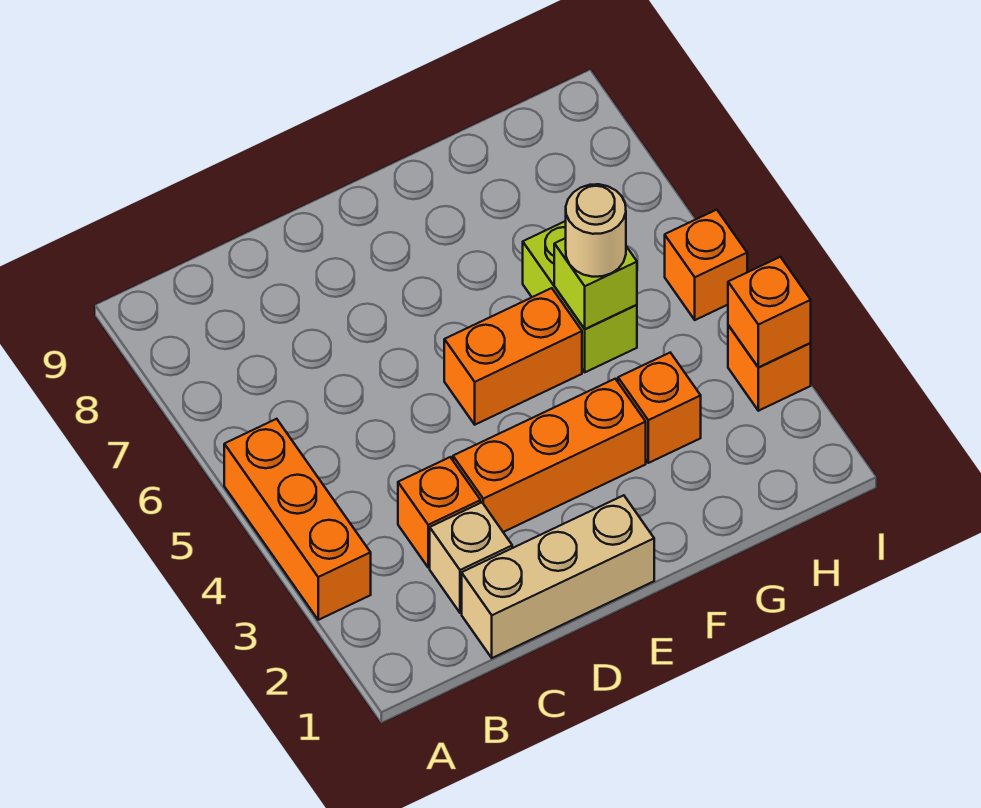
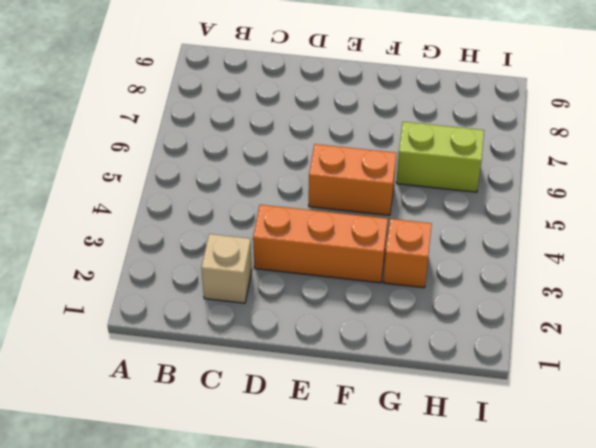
lime 1x2 brick [396,122,484,192] -> lime 1x2 brick turned to [523,221,637,372]
none -> orange 1x3 brick [224,419,371,620]
none -> tan 1x3 brick [462,495,654,658]
none -> orange 1x1 brick [398,457,481,568]

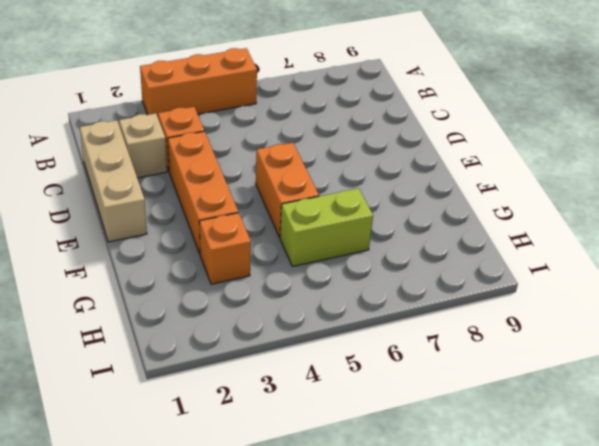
none -> orange 1x1 brick [728,325,811,411]
none -> orange 1x1 brick [665,210,747,320]
none -> lime 1x1 brick [554,238,637,329]

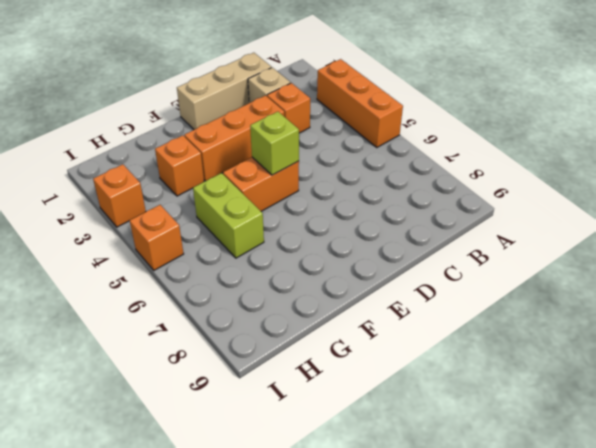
lime 1x1 brick [250,112,299,175] -> lime 1x1 brick moved to [554,238,637,329]
none -> orange 1x1 brick [728,257,811,368]
none -> tan 1x1 round brick [566,184,626,277]

